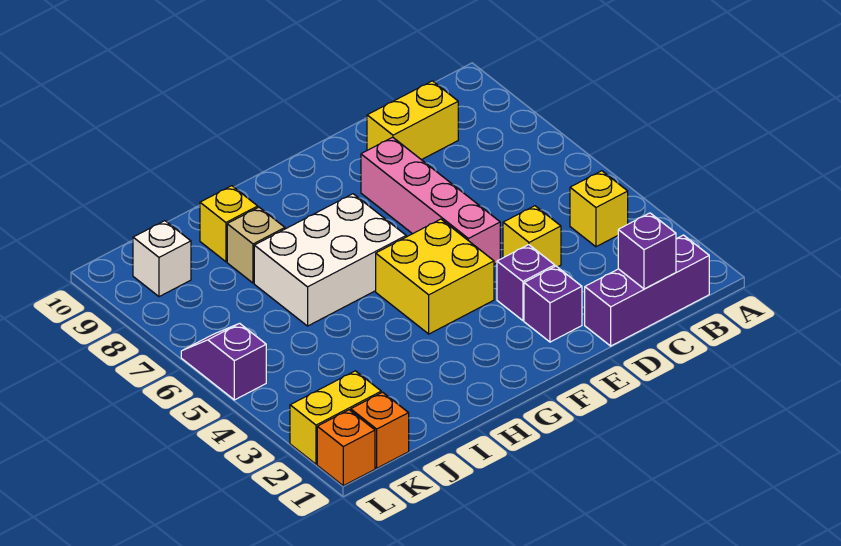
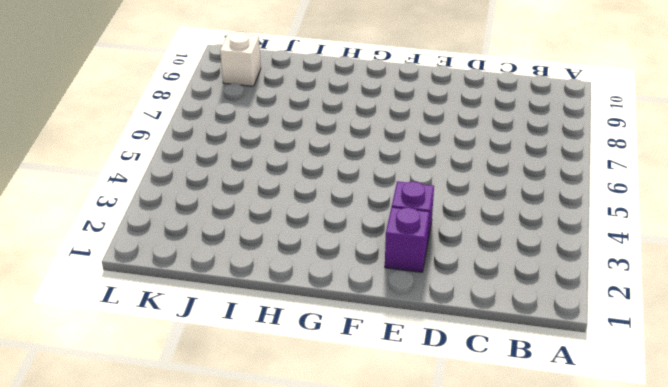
none -> purple 1x3 brick [585,235,709,346]
none -> yellow 1x1 brick [570,171,628,247]
none -> yellow 1x2 brick [367,81,458,160]

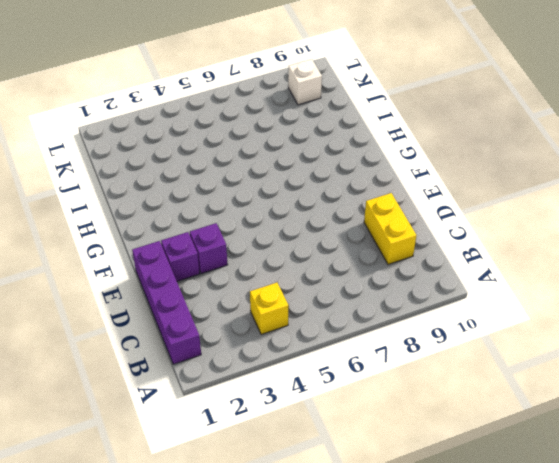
purple 1x4 brick [132,241,201,364] -> purple 1x3 brick [585,235,709,346]
none -> yellow 1x1 brick [503,206,561,267]
none -> pink 1x4 brick [361,137,500,264]
none -> yellow 2x2 brick [376,219,494,334]

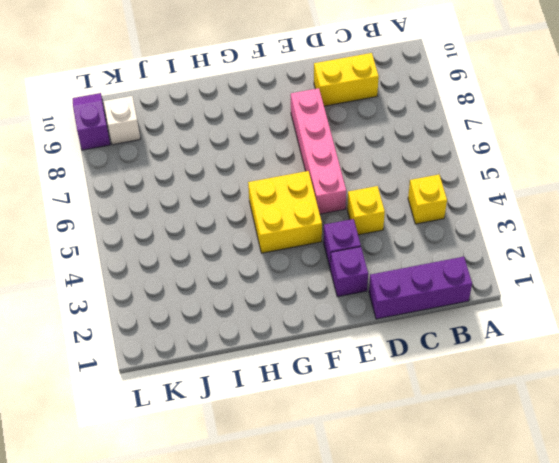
purple 1x2 slope [73,93,110,150] -> purple 1x2 slope moved to [181,323,266,400]
none -> white 2x3 brick [254,194,406,326]
none -> tan 1x1 brick [227,207,285,283]
none -> yellow 1x1 brick [200,186,258,262]

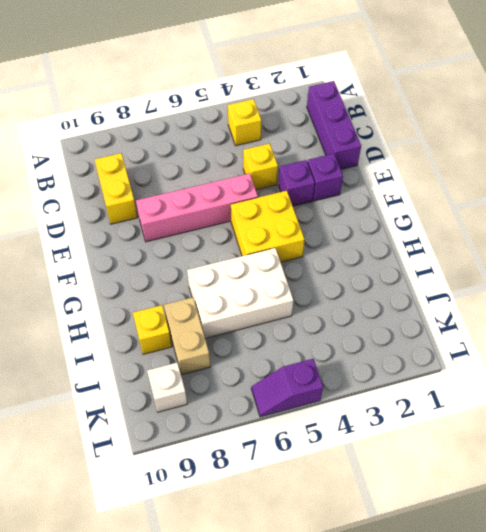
white 2x3 brick [187,248,293,338] -> white 2x3 brick turned to [254,194,406,326]
tan 1x2 brick [164,297,210,375] -> tan 1x1 brick [227,207,285,283]
none -> orange 1x1 brick [351,392,409,468]
none -> yellow 1x2 brick [290,371,381,464]
none -> orange 1x1 brick [317,410,375,486]

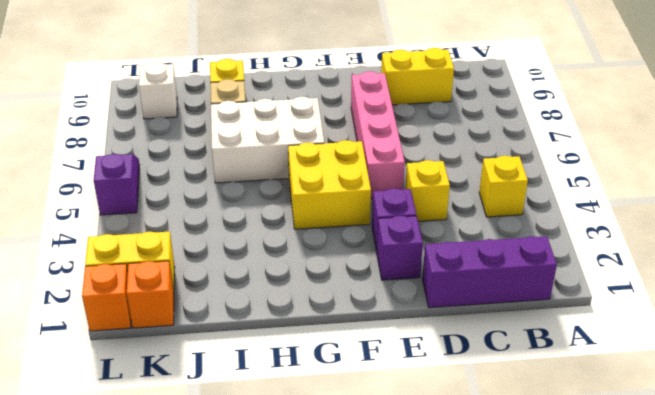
none -> purple 1x1 brick [618,213,676,289]

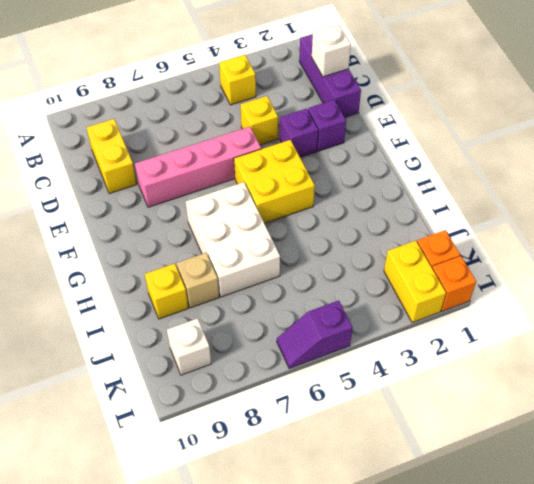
white 1x1 brick [312,25,351,77] -> purple 1x1 brick [618,213,676,289]

